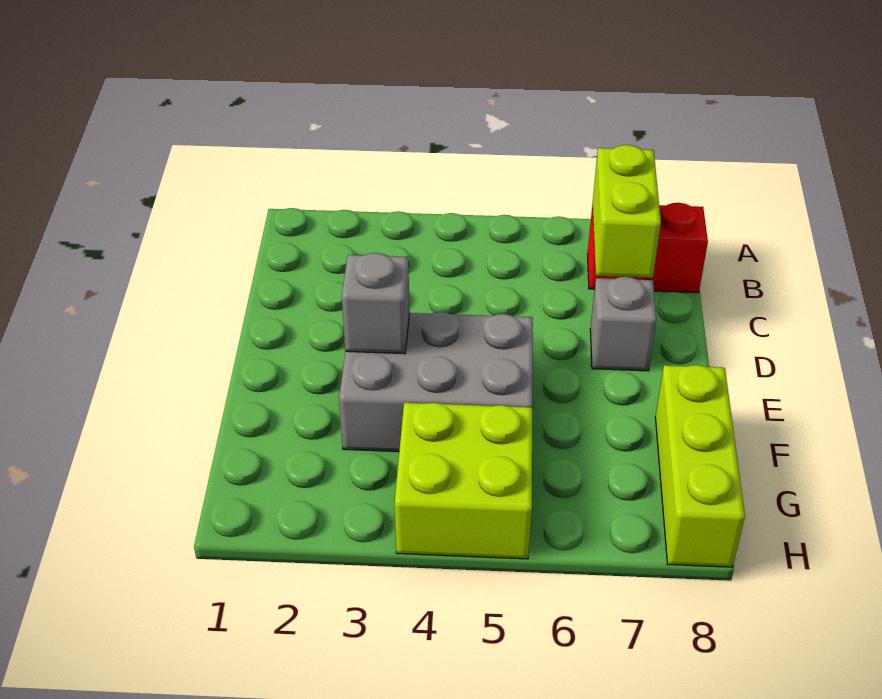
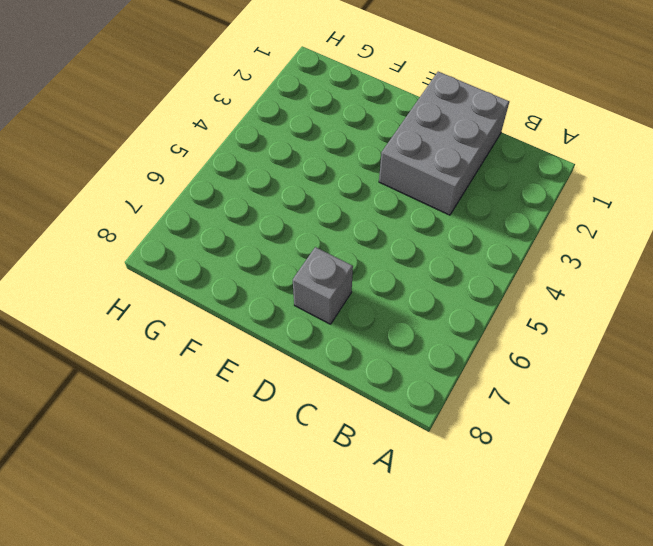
grey 2x3 brick [379,72,509,215] -> grey 2x3 brick moved to [339,312,533,452]
none -> red 1x2 brick [587,203,708,293]
none -> lime 1x3 brick [655,365,745,567]

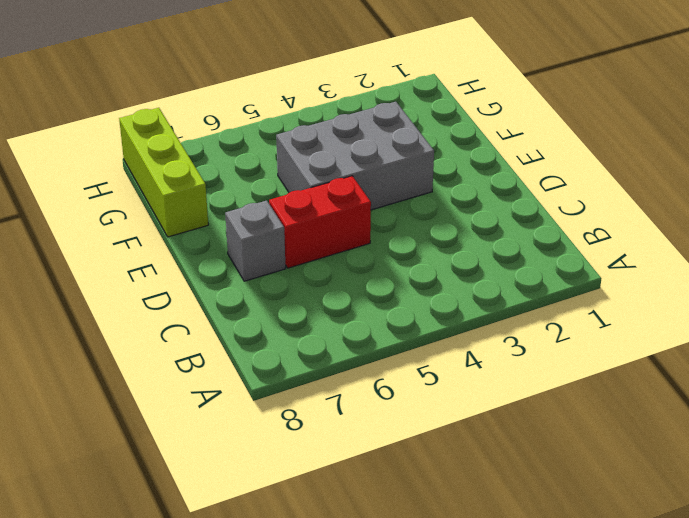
red 1x2 brick [269,176,371,268] -> red 1x2 brick moved to [587,203,708,293]
none -> lime 2x2 brick [395,403,532,559]
none -> lime 1x2 brick [593,145,661,278]

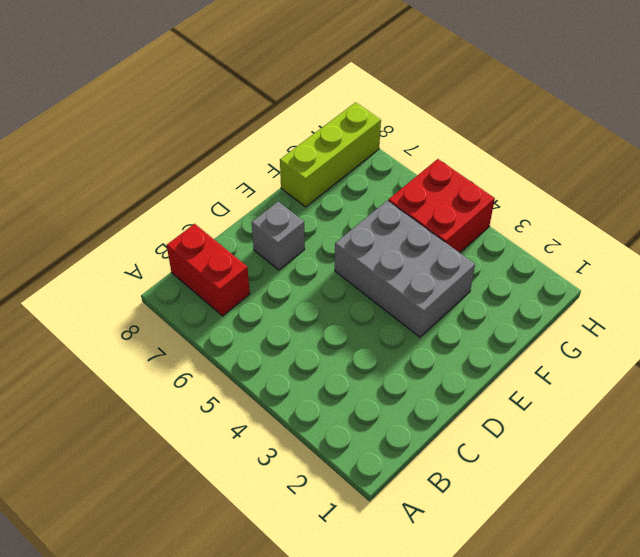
red 2x2 brick [388,159,495,253] -> lime 2x2 brick [395,403,532,559]
none -> lime 1x2 brick [593,145,661,278]
none -> grey 1x1 brick [342,253,410,354]

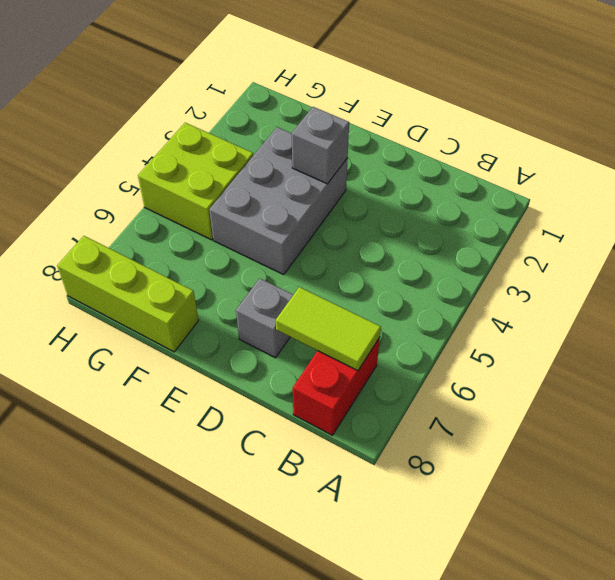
lime 1x2 tile [276,287,381,371] -> lime 1x2 brick [593,145,661,278]

